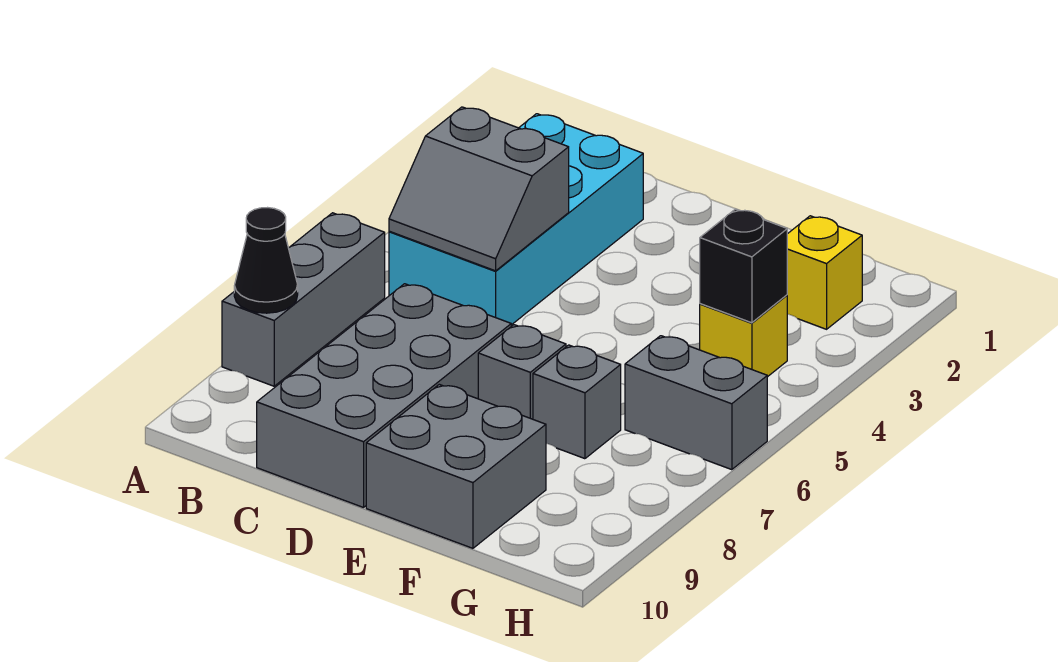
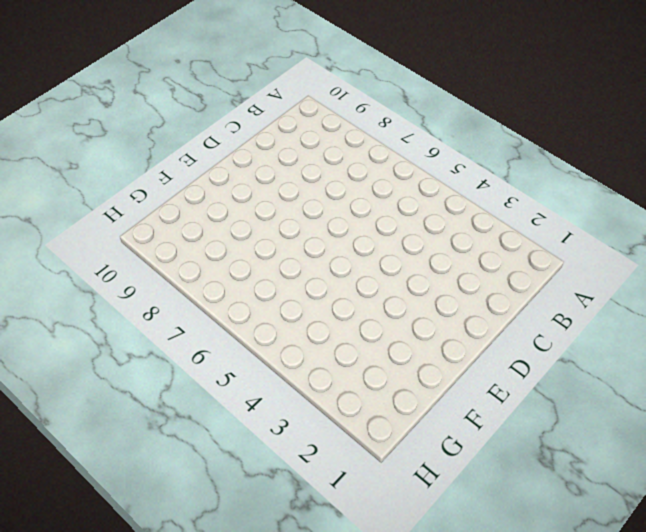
none -> grey 1x3 brick [222,213,385,386]
none -> cyan 2x4 brick [389,114,643,325]
none -> grey 2x4 brick [257,284,511,508]

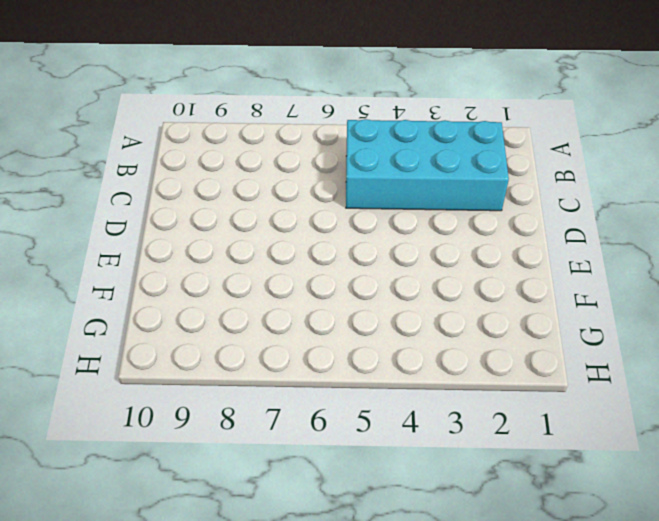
none -> grey 1x3 brick [222,213,385,386]
none -> grey 2x4 brick [257,284,511,508]
none -> grey 1x1 brick [478,325,566,419]

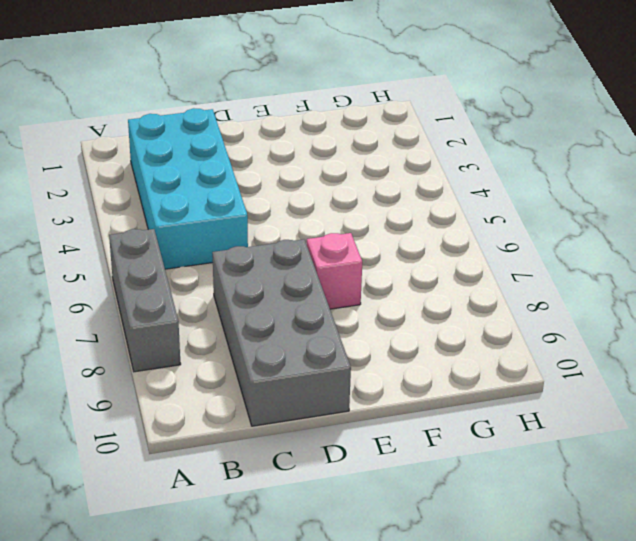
pink 1x1 brick [307,233,362,309] -> grey 1x1 brick [478,325,566,419]
none -> grey 2x2 brick [366,384,546,548]
none -> grey 1x1 brick [533,345,621,459]
none -> yellow 1x1 brick [787,216,862,329]

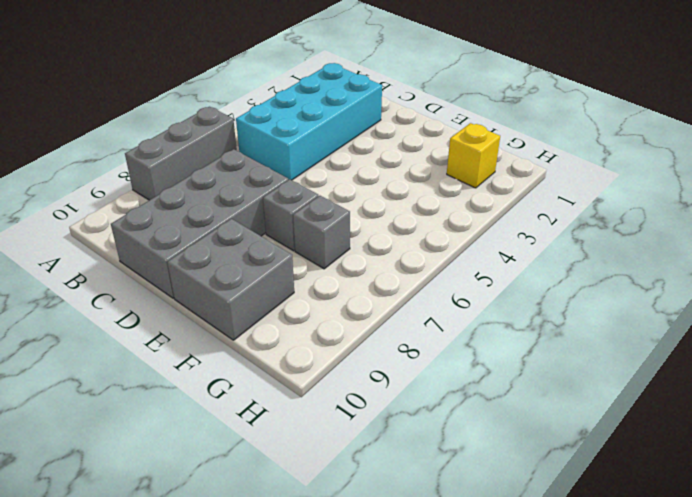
none -> yellow 1x1 brick [700,295,787,377]
none -> grey 1x2 brick [625,336,767,470]
none -> black 1x1 cone [234,208,298,313]

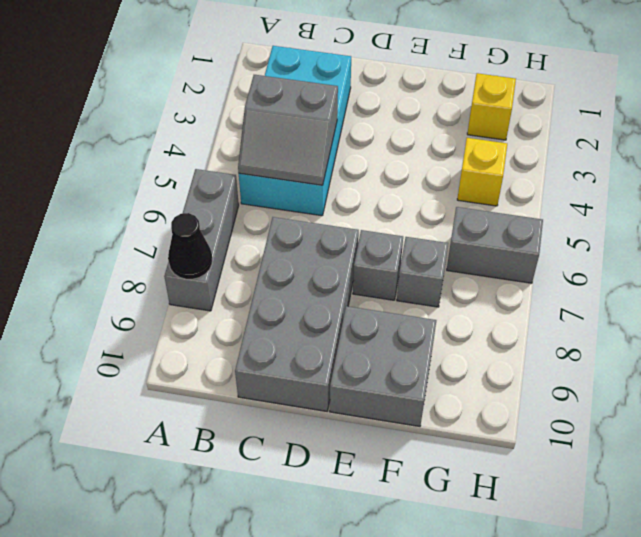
none -> black 1x1 brick [700,209,787,323]

